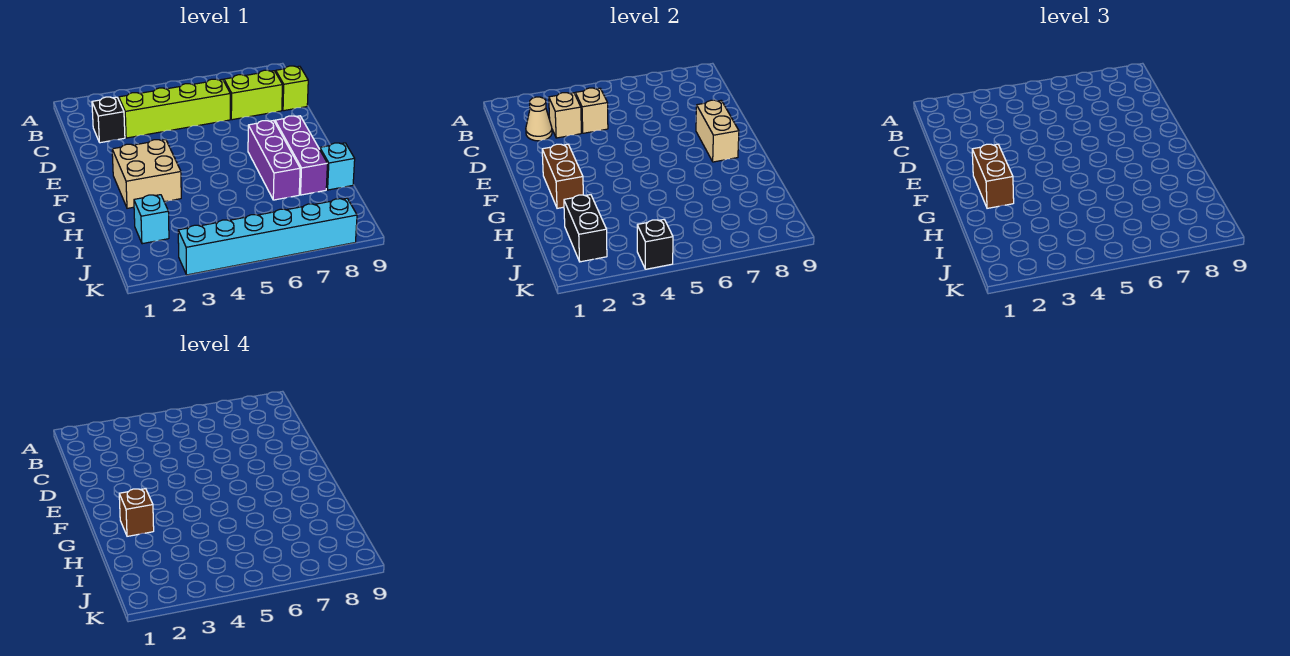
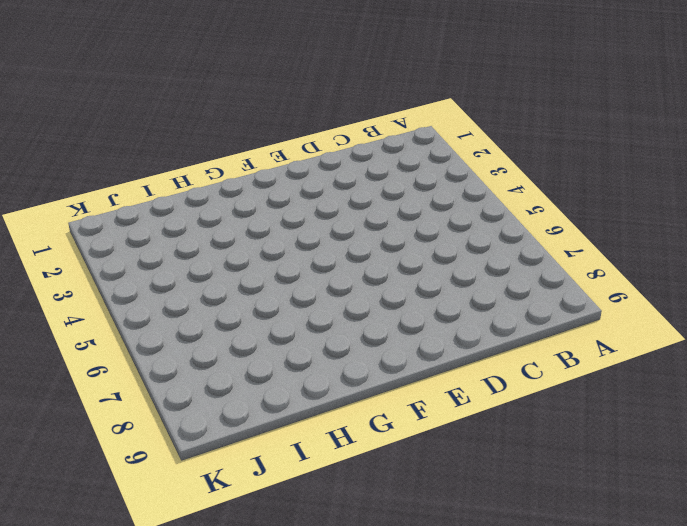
none -> black 1x1 brick [92,97,125,143]
none -> lime 1x4 brick [119,79,230,138]
none -> lime 1x2 brick [224,70,282,120]

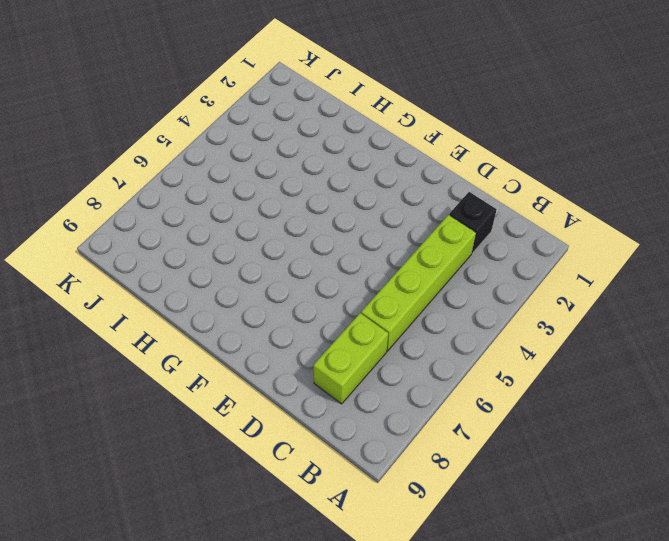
none -> lime 1x1 brick [276,66,308,111]
none -> tan 2x2 brick [112,139,181,208]
none -> purple 1x3 brick [248,120,300,200]

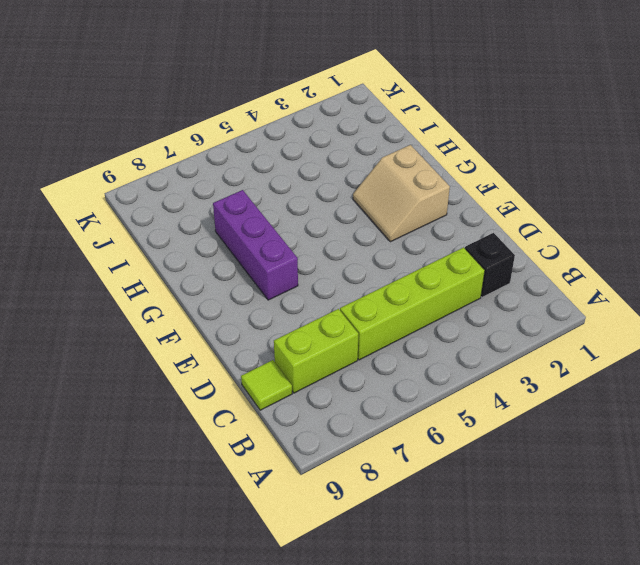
lime 1x1 tile [241,360,292,410] -> lime 1x1 brick [276,66,308,111]
tan 2x2 slope [353,145,450,242] -> tan 2x2 brick [112,139,181,208]
none -> purple 1x3 brick [275,116,327,195]
none -> cyan 1x1 brick [320,143,355,190]
none -> cyan 1x1 brick [134,195,169,244]

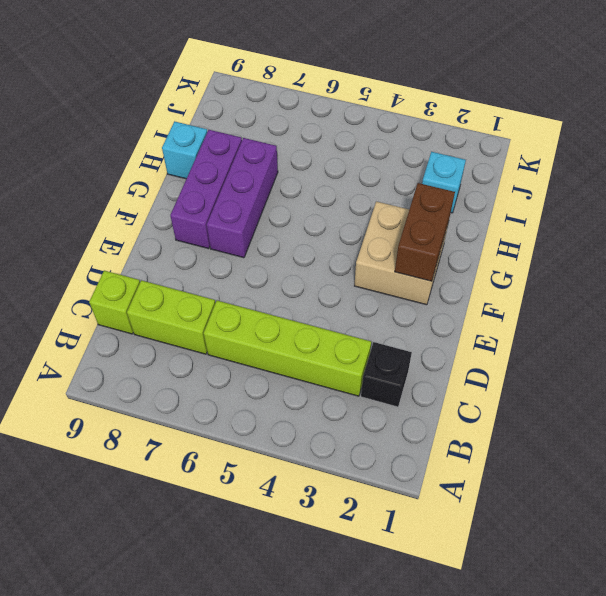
none -> cyan 1x6 brick [178,198,357,275]
none -> tan 1x1 cone [526,97,552,141]
none -> tan 1x1 brick [549,93,581,138]

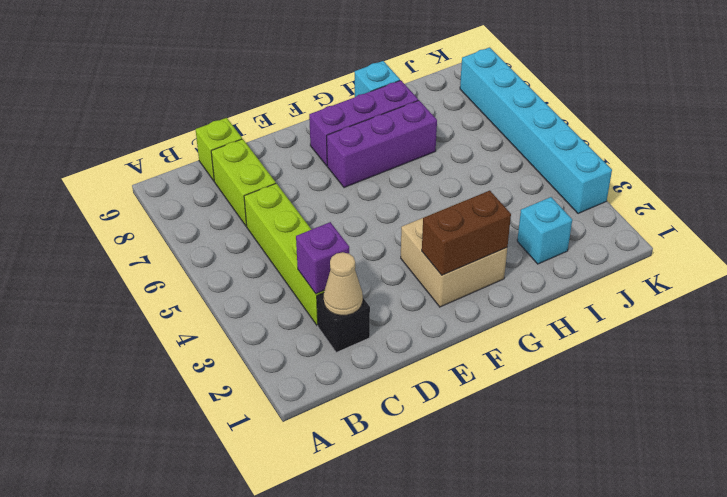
purple 1x1 brick [296,222,349,294] -> tan 1x1 brick [549,93,581,138]
none -> tan 1x1 brick [575,88,608,133]
none -> tan 1x2 brick [696,100,739,162]
none -> black 1x2 brick [564,195,607,262]

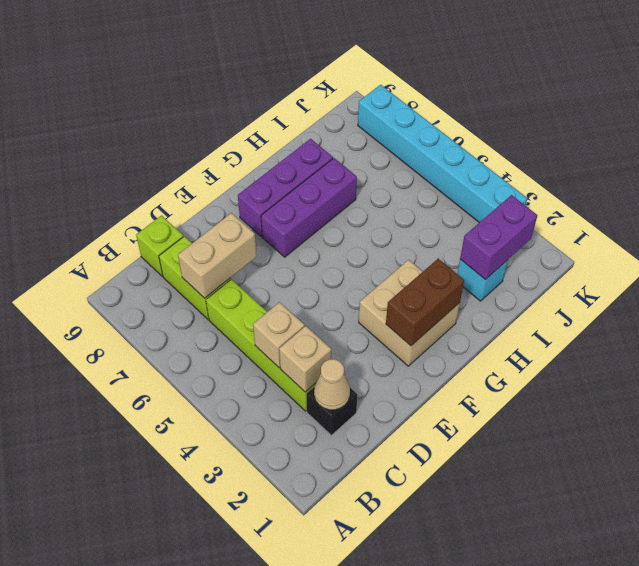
tan 1x2 brick [178,213,257,298] -> tan 1x2 brick moved to [696,100,739,162]
purple 1x2 brick [460,195,537,280] -> black 1x2 brick [564,195,607,262]
none -> cyan 1x1 brick [320,143,355,190]
none -> black 1x1 brick [637,220,673,269]
none -> brown 1x2 brick [972,144,1014,208]

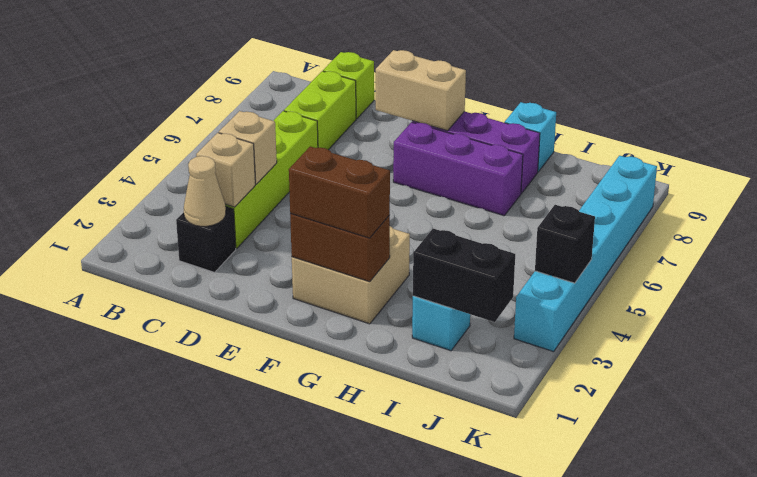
none -> brown 1x1 brick [119,489,154,536]

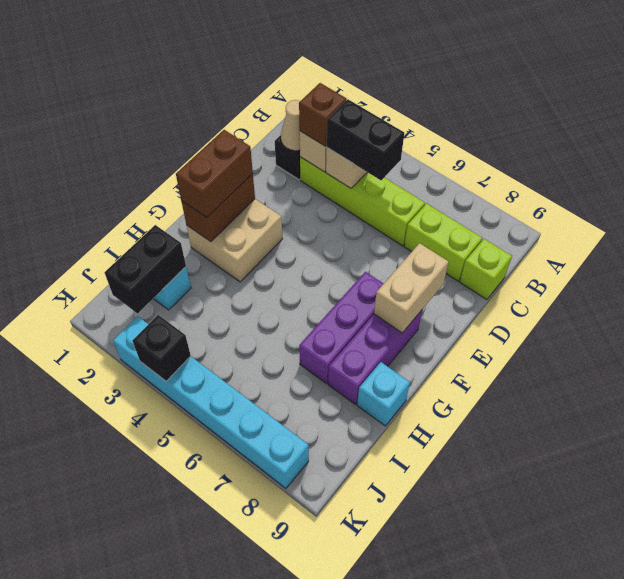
brown 1x1 brick [299,83,347,146] -> brown 1x1 brick moved to [119,489,154,536]
black 1x2 brick [327,99,404,180] -> none

